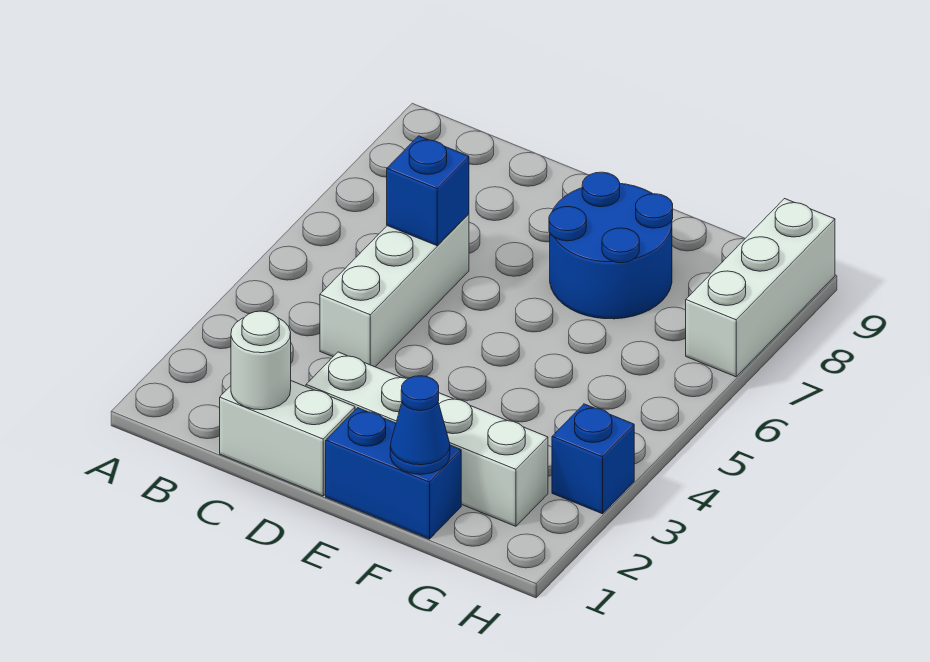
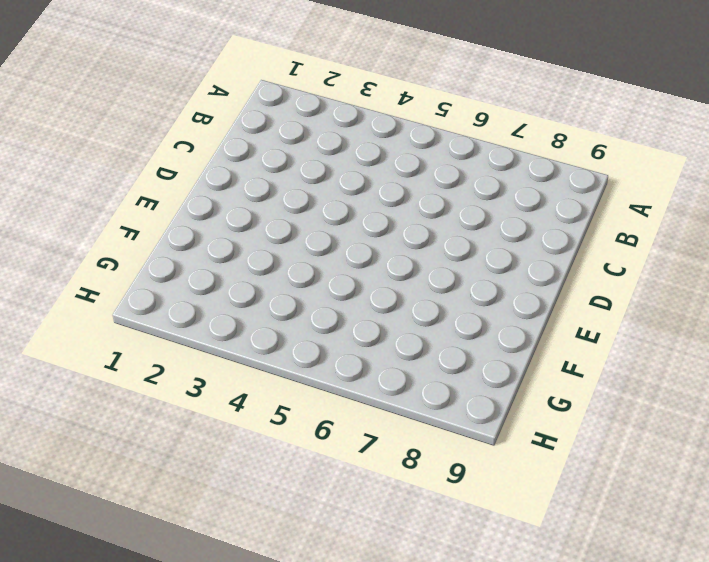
none -> white 1x2 brick [220,381,355,496]
none -> white 1x3 brick [320,214,469,367]

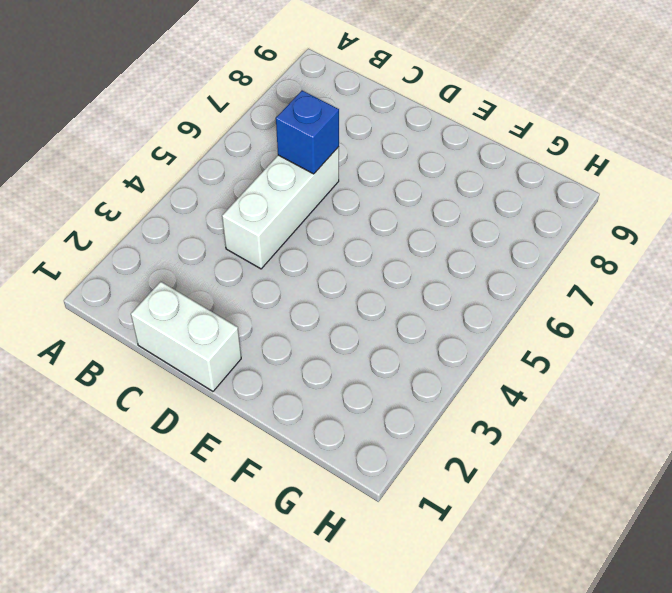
none -> white 1x4 brick [306,352,548,526]
none -> blue 1x2 brick [326,408,461,539]

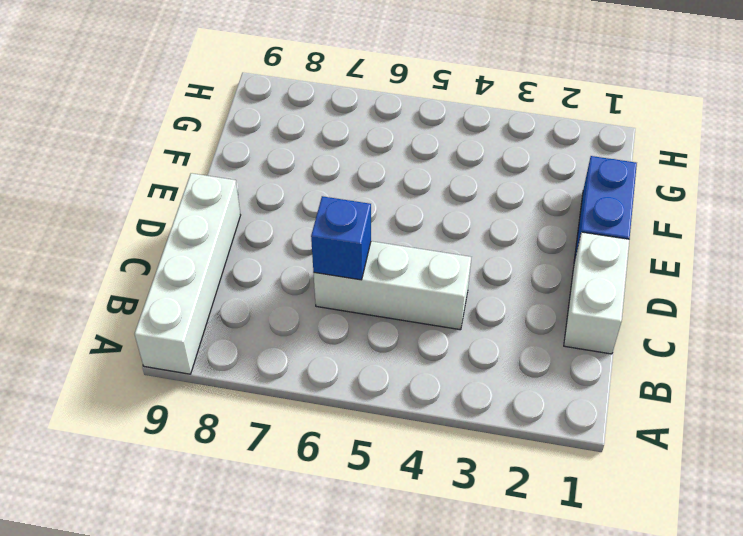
white 1x4 brick [135,173,241,374] -> white 1x4 brick moved to [306,352,548,526]
none -> blue 2x2 round brick [549,172,673,319]
none -> blue 1x1 brick [552,404,634,514]

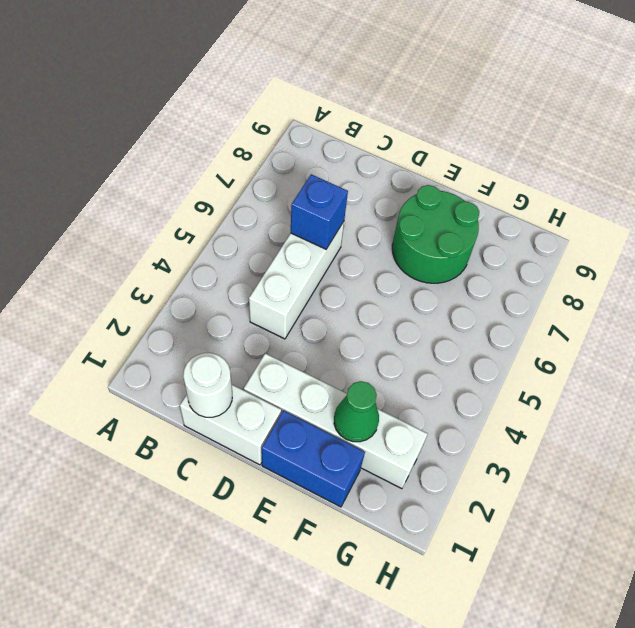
green 2x2 round brick [392,185,479,283] -> blue 2x2 round brick [549,172,673,319]
green 1x1 cone [334,381,379,442] -> none
none -> blue 1x1 brick [552,404,634,514]
none -> white 1x3 brick [686,199,835,377]

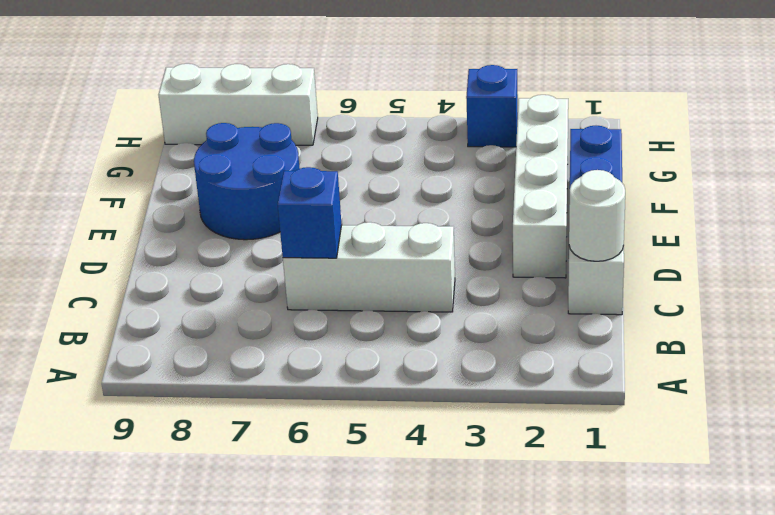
none -> blue 1x1 cone [390,376,450,474]

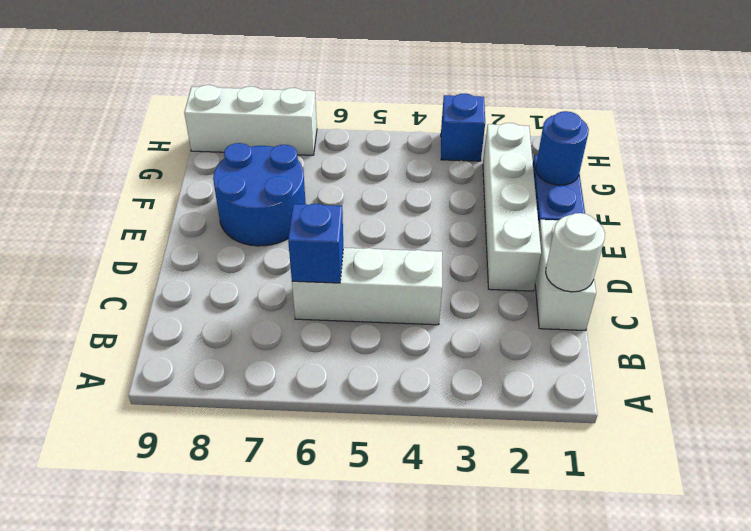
blue 1x1 round brick [536,111,589,185] -> blue 1x1 cone [390,376,450,474]

